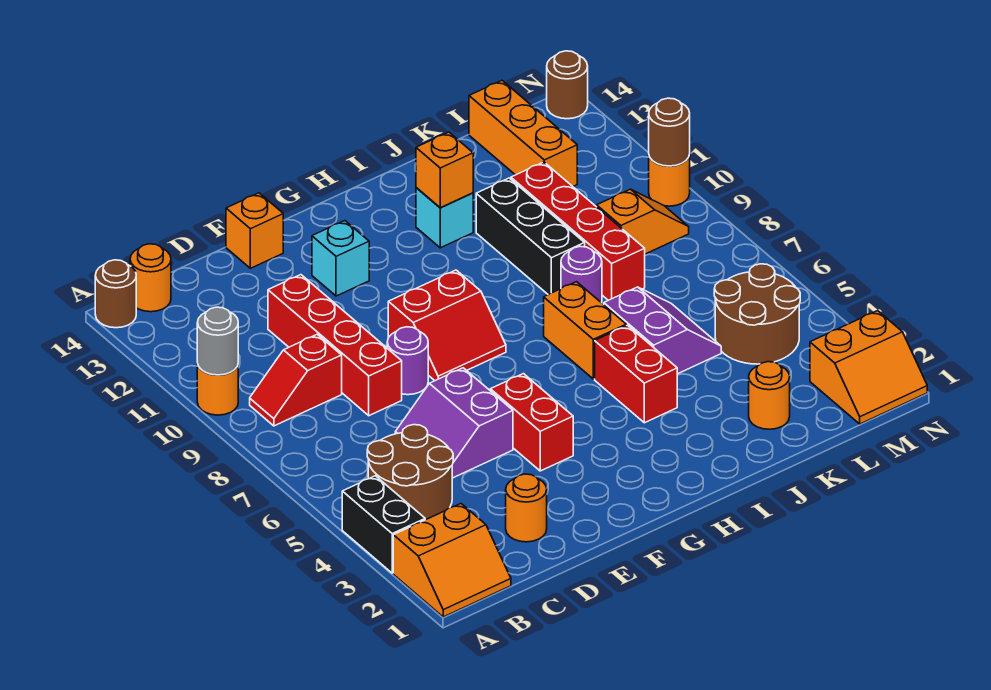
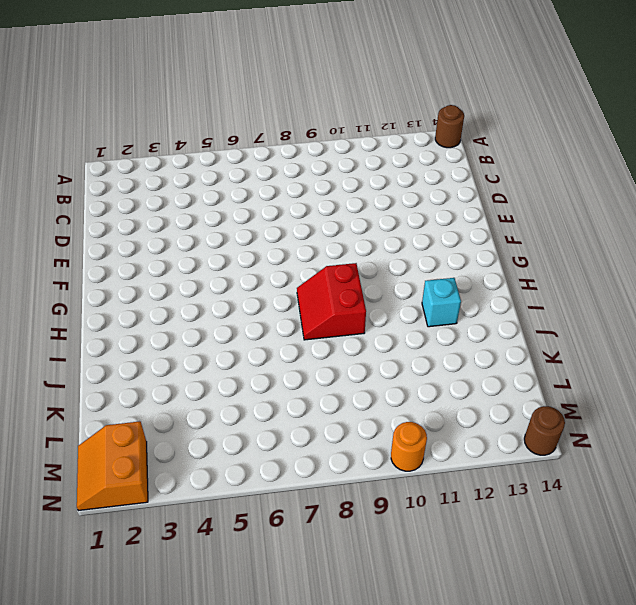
red 2x2 slope [297,263,366,340] -> red 2x2 slope moved to [388,270,506,381]
none -> orange 2x2 slope [393,504,511,617]
none -> black 1x2 brick [342,476,425,573]
none -> orange 1x1 round brick [197,363,238,415]
none -> brown 2x2 round brick [367,425,453,520]

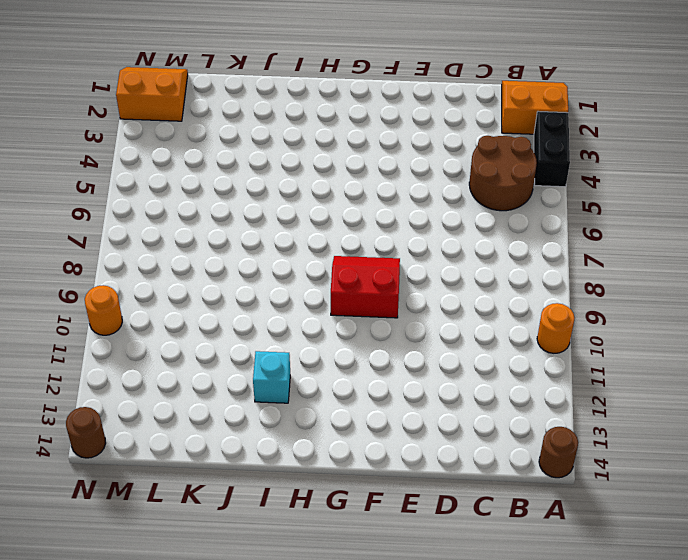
none -> red 1x2 slope [250,334,342,426]
none -> orange 1x1 round brick [130,244,171,312]
none -> orange 1x1 round brick [506,474,547,542]
none -> purple 2x2 slope [395,368,513,478]

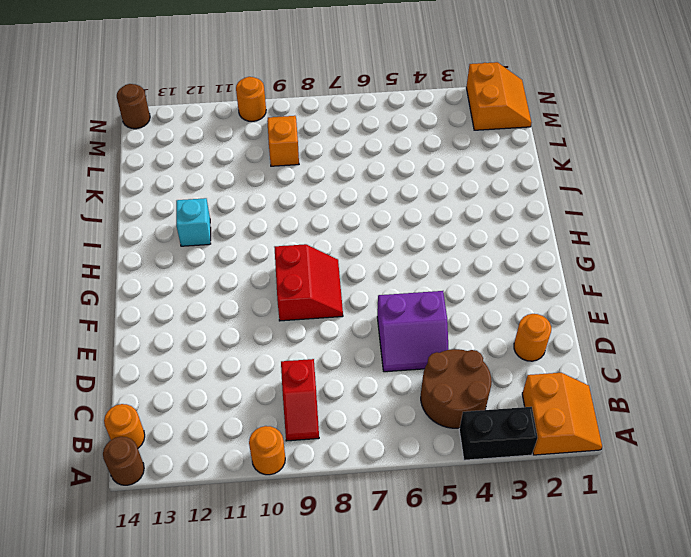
none -> red 1x4 brick [268,275,402,416]
none -> purple 1x1 round brick [387,327,428,395]
none -> orange 1x1 brick [226,193,284,268]
none -> red 1x2 brick [490,374,573,471]

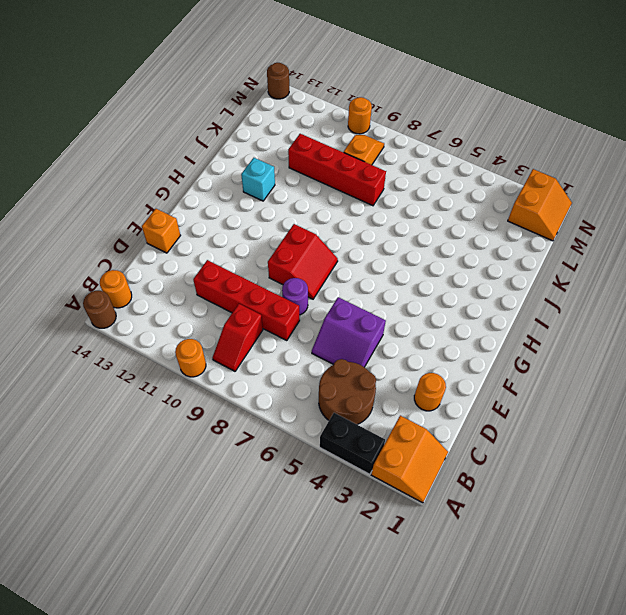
none -> red 1x2 brick [490,374,573,471]
none -> cyan 1x1 brick [312,221,369,296]
none -> red 1x2 brick [595,325,677,423]
none -> orange 1x2 brick [544,282,626,379]

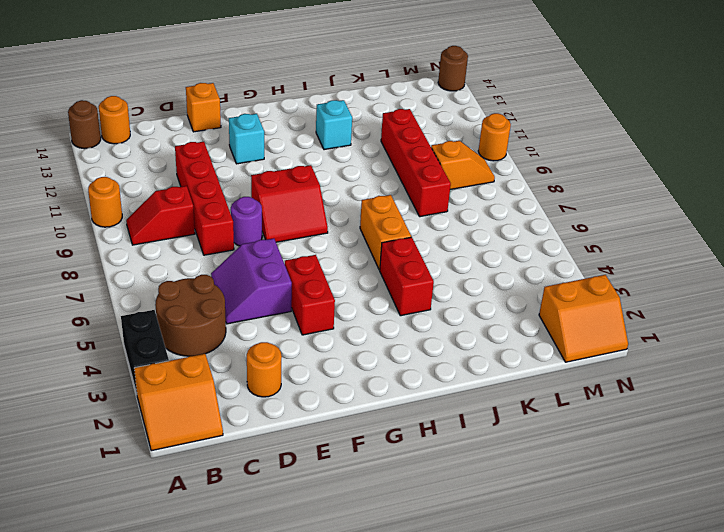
none -> purple 2x2 slope [604,287,721,374]
none -> purple 1x1 round brick [561,246,602,303]
none -> black 1x3 brick [476,178,585,295]
none -> orange 1x1 round brick [749,362,790,429]

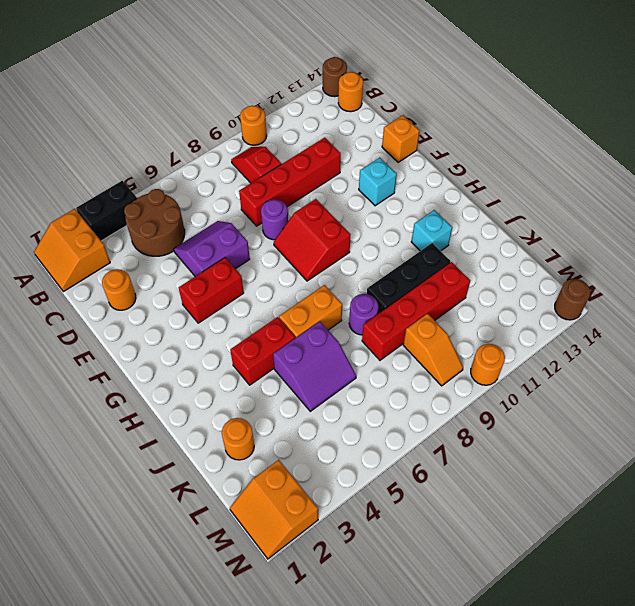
none -> brown 2x2 round brick [714,264,800,364]
none -> orange 1x3 brick [469,80,577,186]
none -> grey 1x1 round brick [197,307,238,375]
none -> orange 1x1 brick [416,132,473,208]

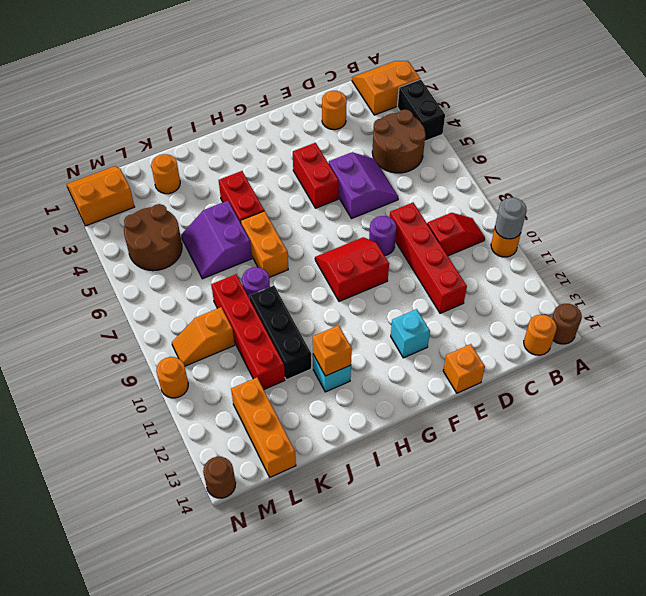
none -> brown 1x1 round brick [649,98,690,166]

